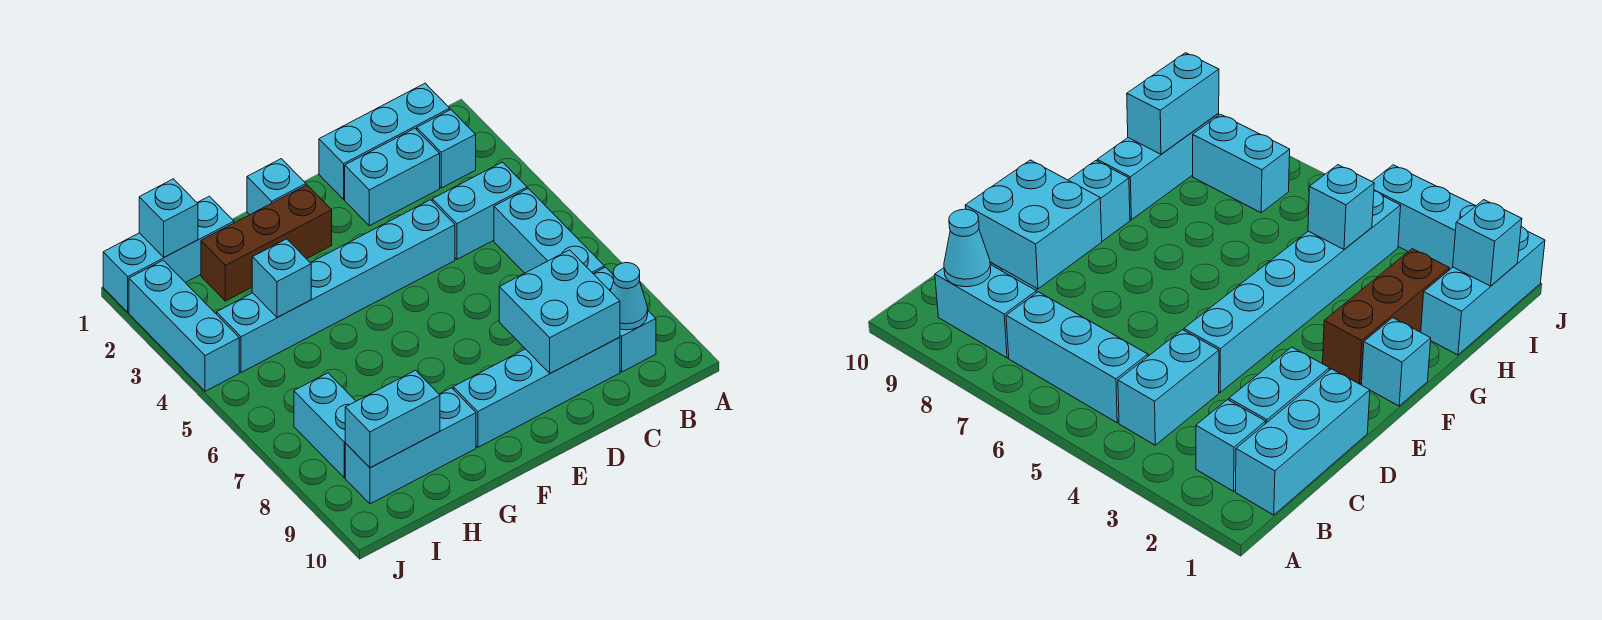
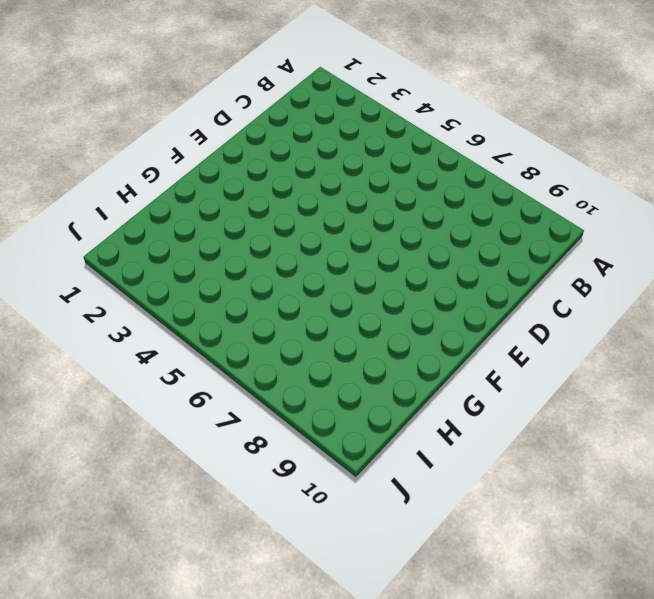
none -> cyan 1x3 brick [319,83,450,199]
none -> cyan 1x1 brick [417,110,476,188]
none -> cyan 1x2 brick [432,162,527,259]

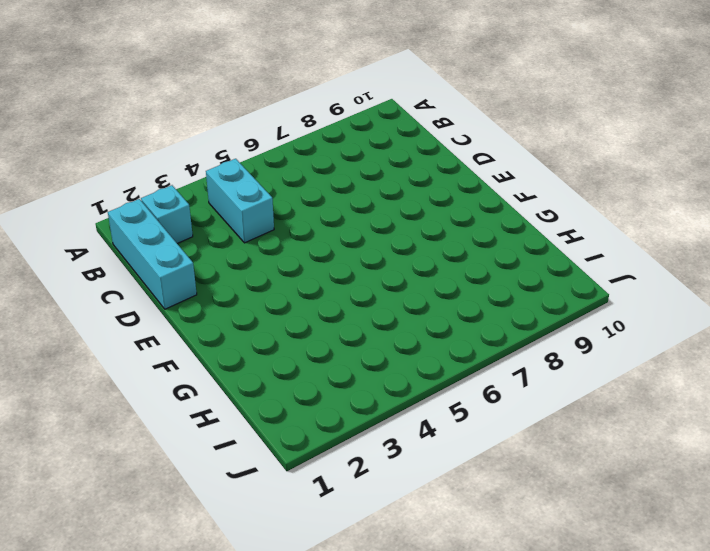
none -> cyan 1x3 brick [494,189,604,273]
none -> cyan 1x2 brick [593,267,656,372]
none -> cyan 1x2 brick [345,129,440,226]

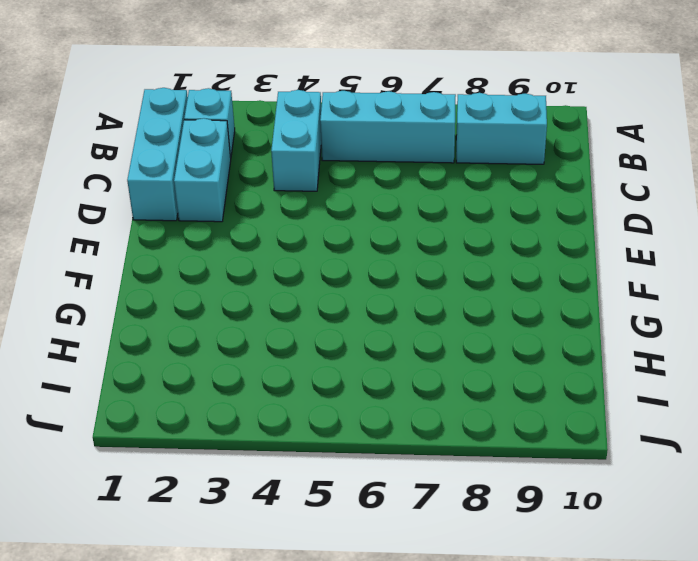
none -> cyan 1x4 brick [453,337,620,447]
none -> cyan 1x6 brick [217,200,455,372]
none -> cyan 1x1 brick [247,159,306,215]

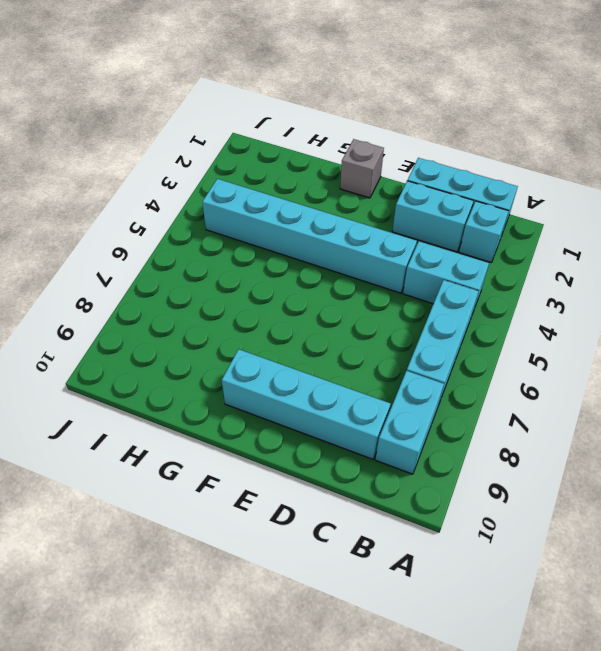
grey 1x1 brick [340,139,384,198] -> cyan 1x1 brick [247,159,306,215]
none -> brown 1x3 brick [201,185,332,301]
none -> cyan 1x3 brick [345,388,476,504]
none -> cyan 1x3 brick [103,196,234,312]

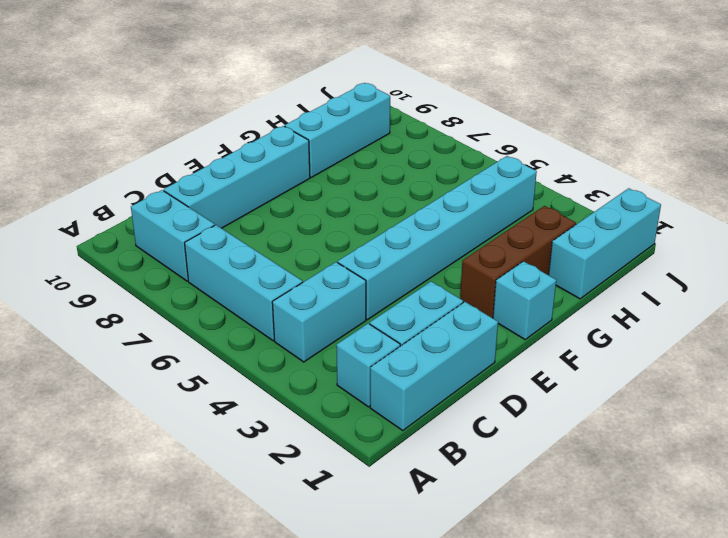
none -> cyan 1x2 brick [294,373,356,478]
none -> cyan 1x3 brick [129,260,239,391]
none -> cyan 1x1 cone [611,263,648,330]

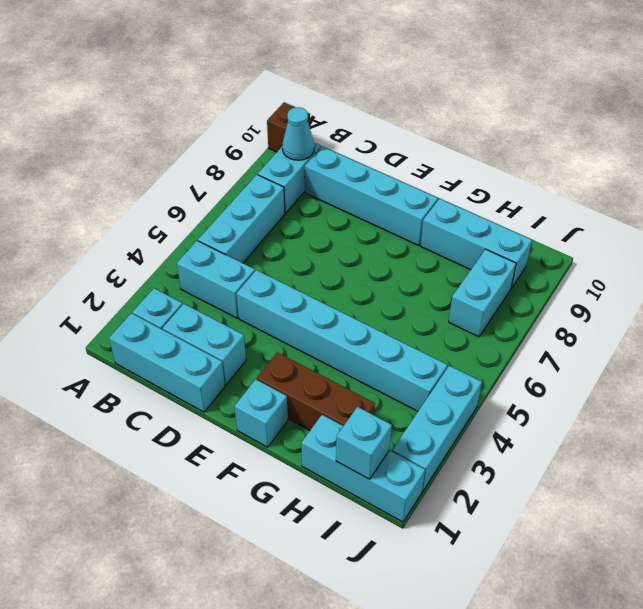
brown 1x1 brick [267,102,310,152] -> none
none -> cyan 2x2 brick [499,250,620,373]
none -> cyan 1x1 brick [252,239,311,318]
none -> cyan 1x2 brick [345,370,440,468]

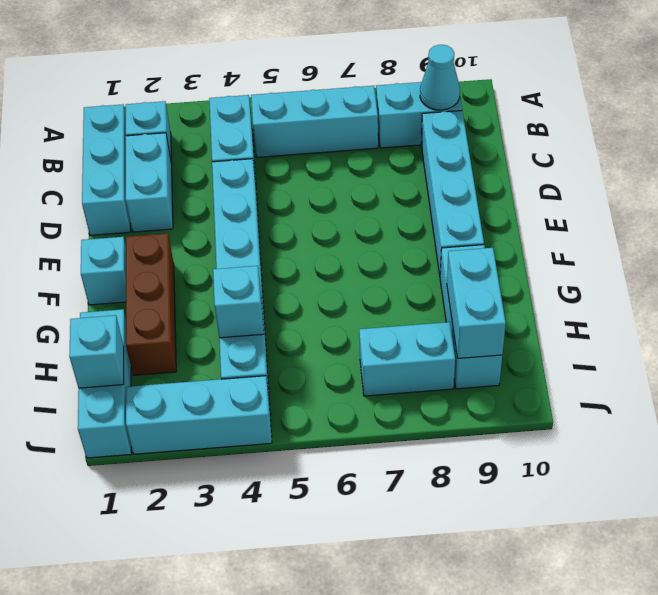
none -> cyan 2x2 brick [499,250,620,373]

